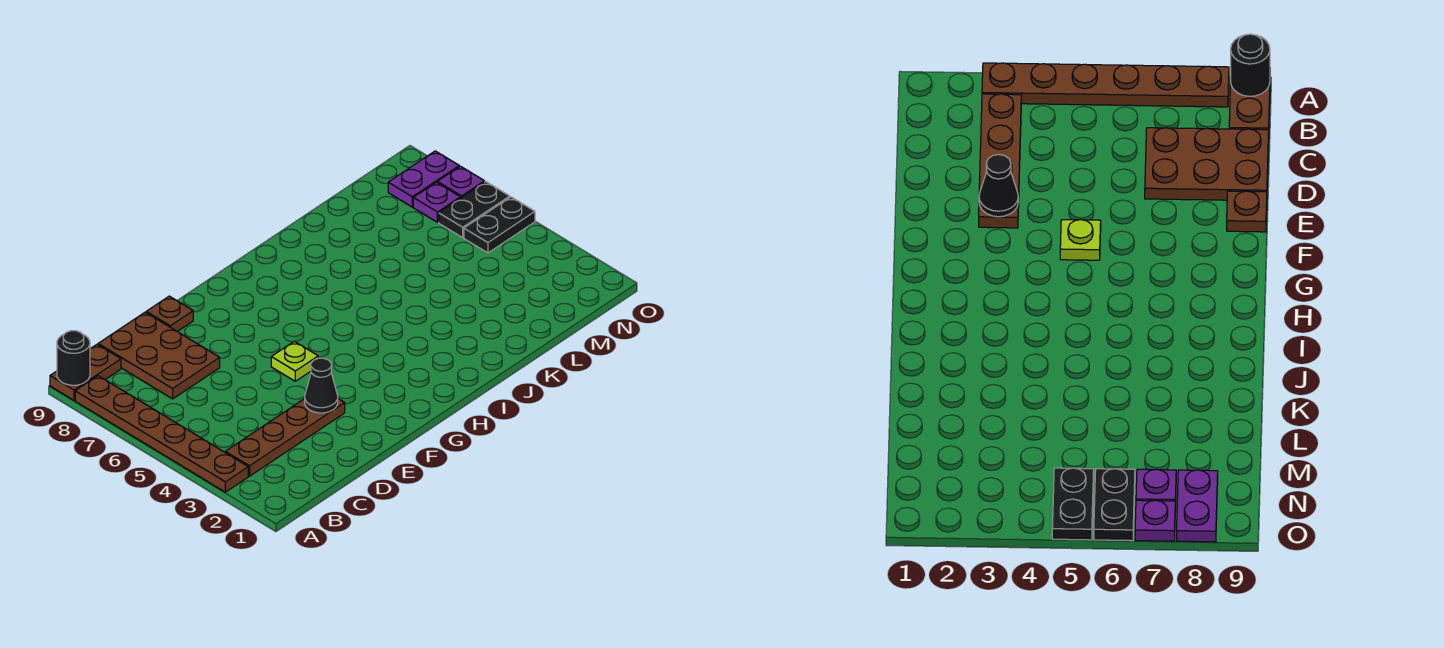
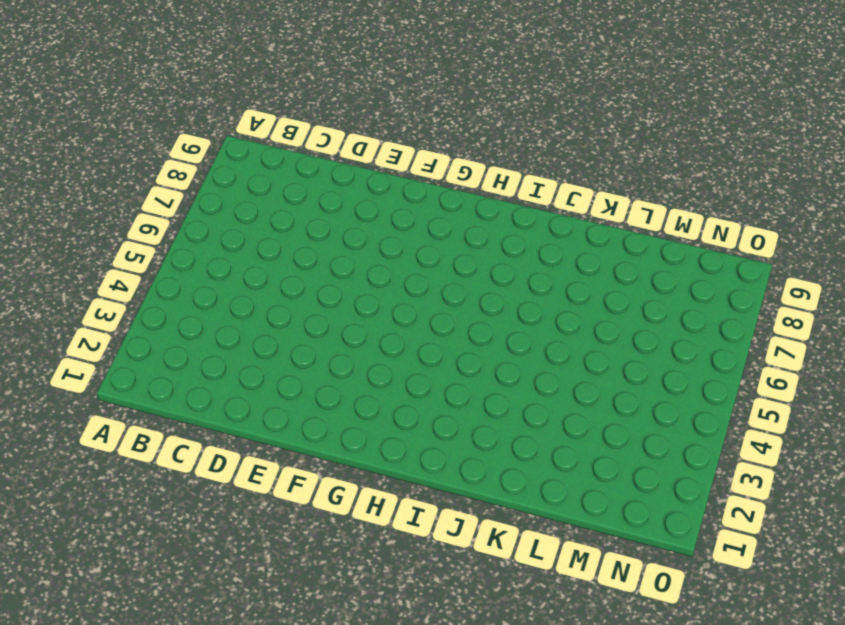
none -> brown 1x6 plate [75,376,248,492]
none -> brown 1x2 plate [50,345,121,400]
none -> brown 1x4 plate [226,399,345,476]

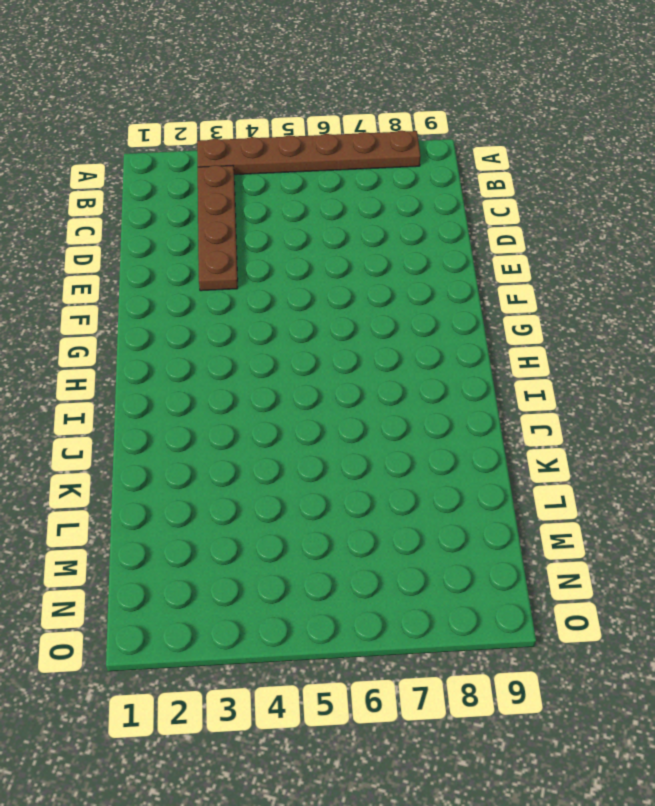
none -> brown 1x2 plate [50,345,121,400]
none -> brown 2x3 plate [98,312,220,399]
none -> brown 1x1 plate [146,296,193,332]

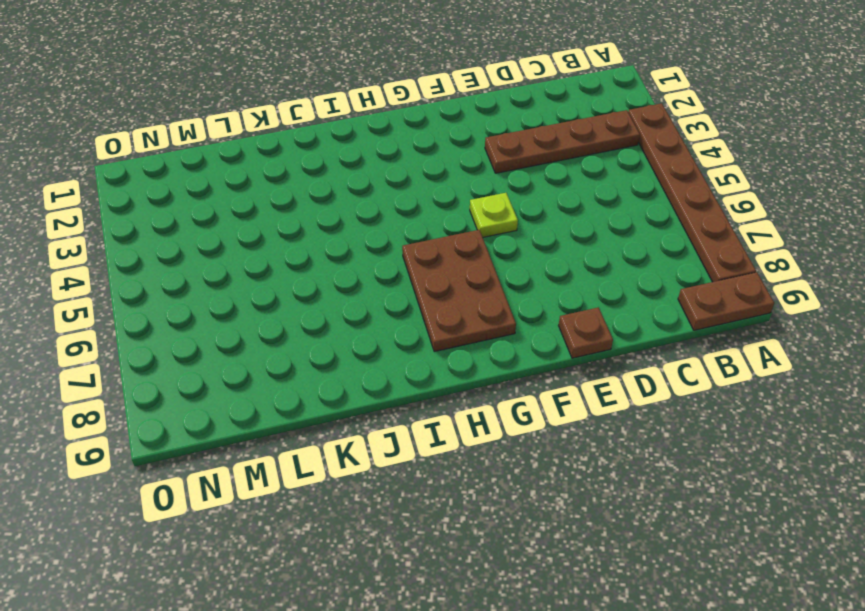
brown 2x3 plate [402,230,516,352] -> brown 2x3 plate moved to [98,312,220,399]
none -> black 1x2 plate [464,197,535,253]
none -> black 1x2 plate [439,182,510,238]
none -> purple 1x1 plate [413,182,460,222]

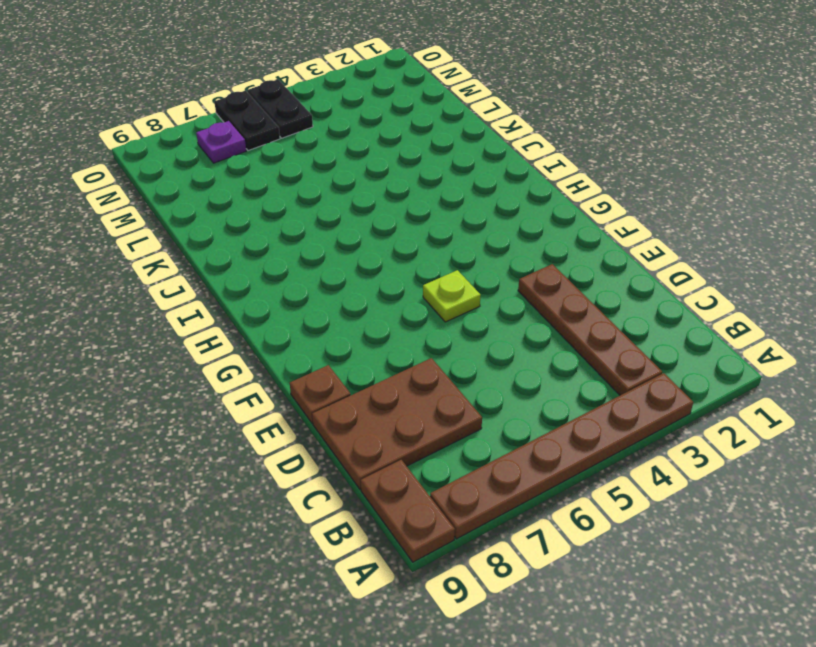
none -> purple 1x2 plate [388,151,459,207]
none -> purple 1x1 plate [438,166,484,198]
none -> black 1x1 round brick [57,331,90,385]

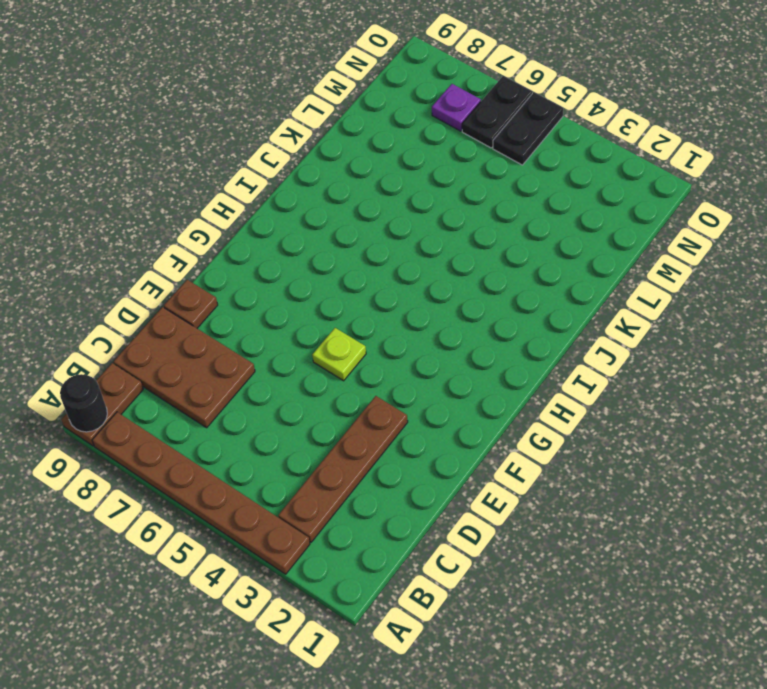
none -> purple 1x2 plate [388,151,459,207]
none -> purple 1x1 plate [438,166,484,198]
none -> black 1x1 cone [305,358,338,413]

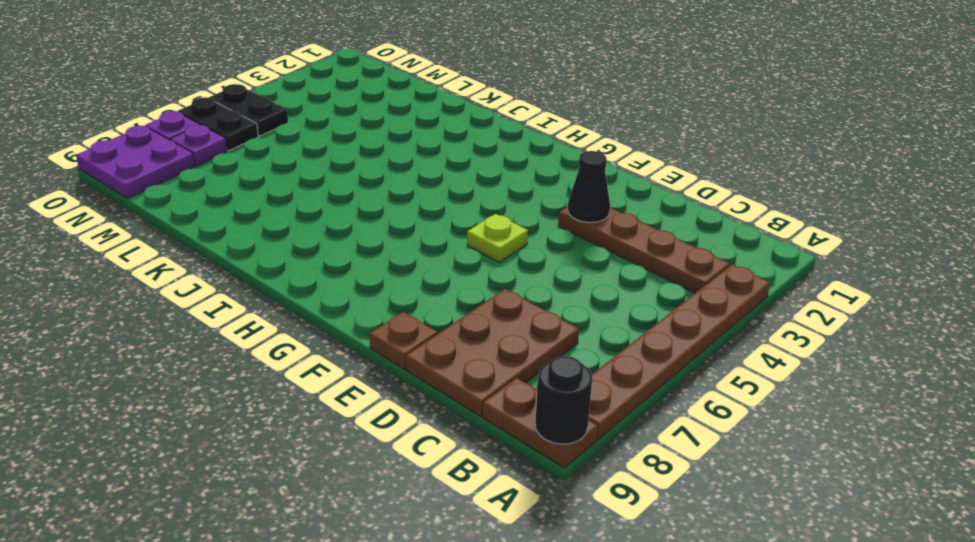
purple 2x2 plate [76,126,195,199] -> purple 1x2 plate [388,151,459,207]

